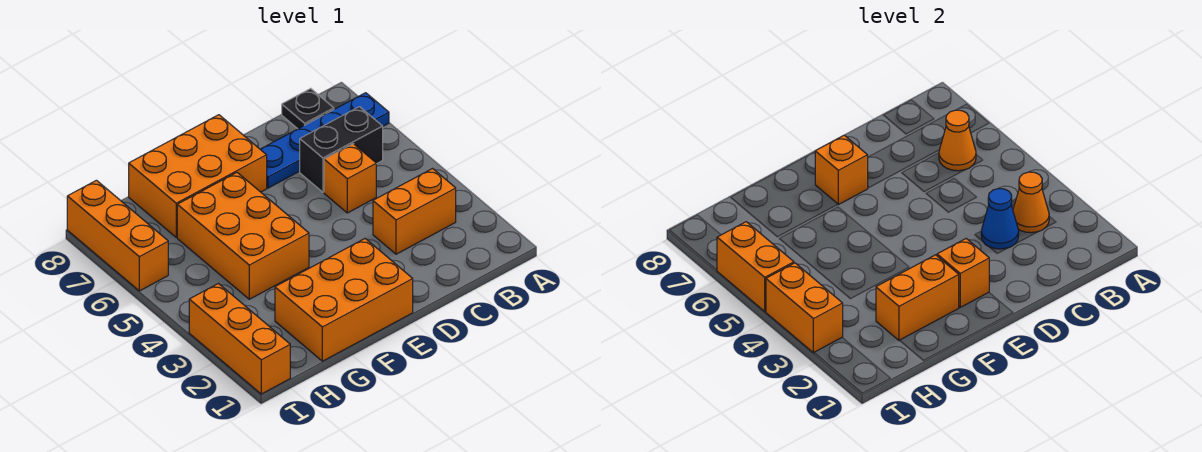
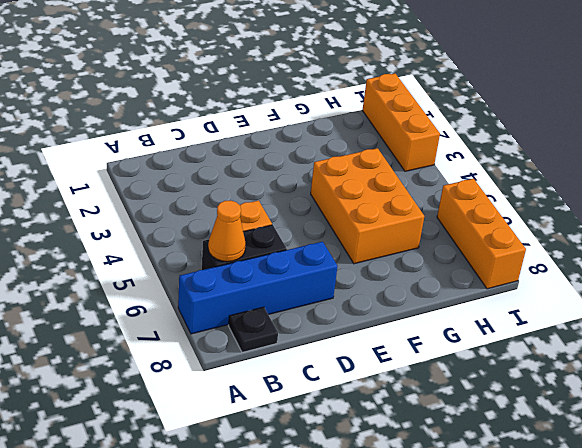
blue 1x4 brick [178,242,338,334] -> blue 1x4 plate [260,93,389,188]
none -> orange 1x2 brick [373,169,456,254]
none -> orange 2x3 brick [275,239,413,361]
none -> orange 2x3 brick [129,115,267,237]

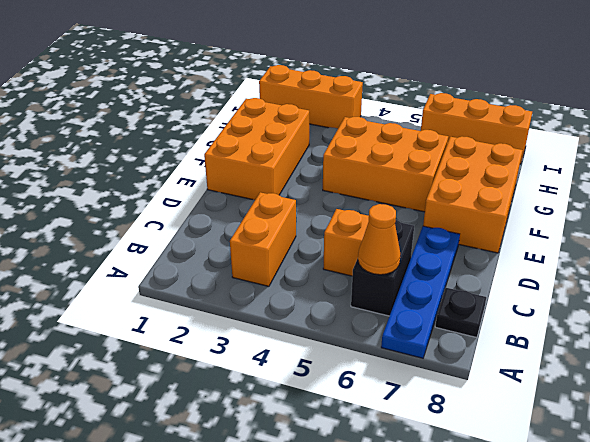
none -> orange 1x1 cone [1013,172,1049,233]
none -> blue 1x1 cone [981,189,1019,249]
none -> orange 1x1 brick [937,239,989,307]

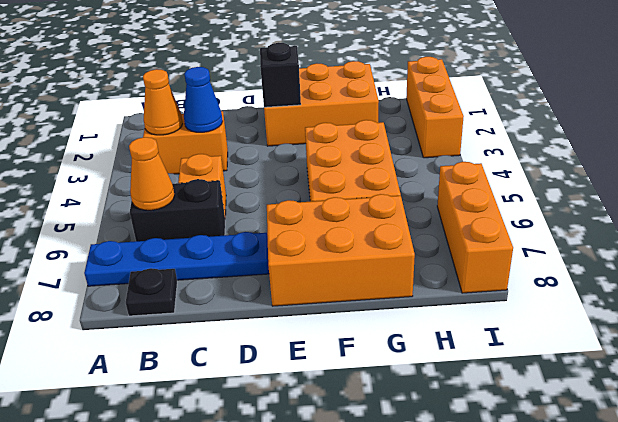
black 1x1 brick [260,43,301,107] -> orange 1x1 brick [937,239,989,307]
none -> orange 1x1 brick [815,135,868,205]
none -> orange 1x2 brick [876,255,959,341]
none -> orange 1x2 brick [766,263,843,353]

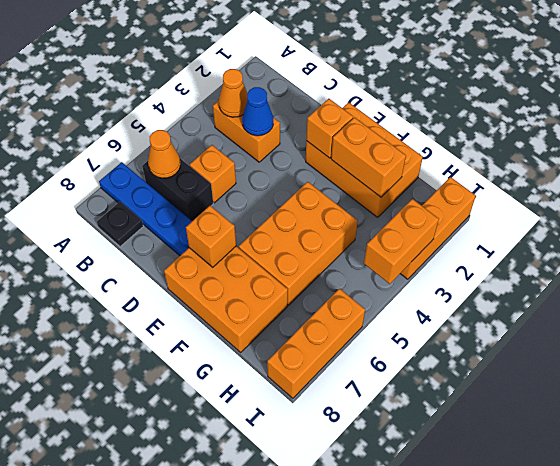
none -> orange 1x2 brick [717,222,794,311]

